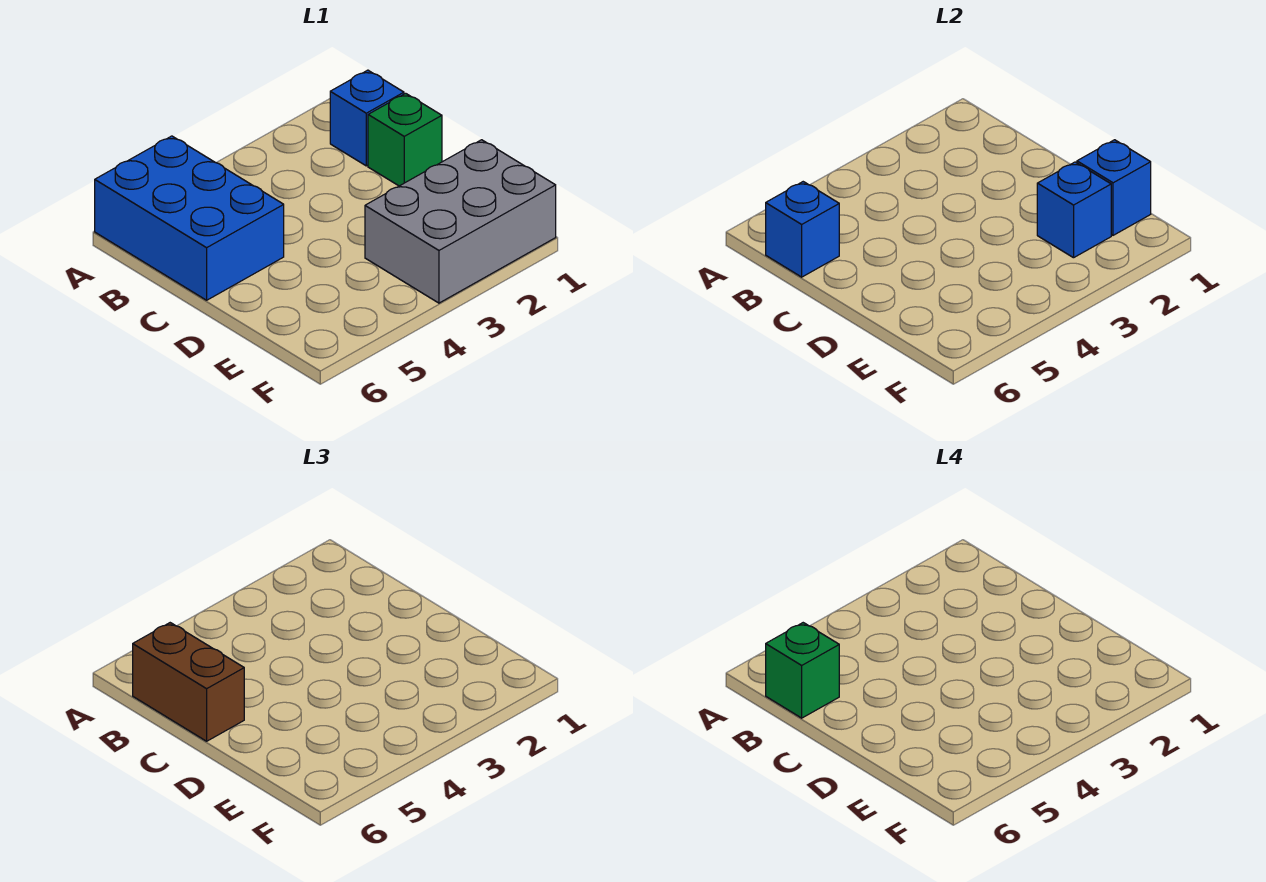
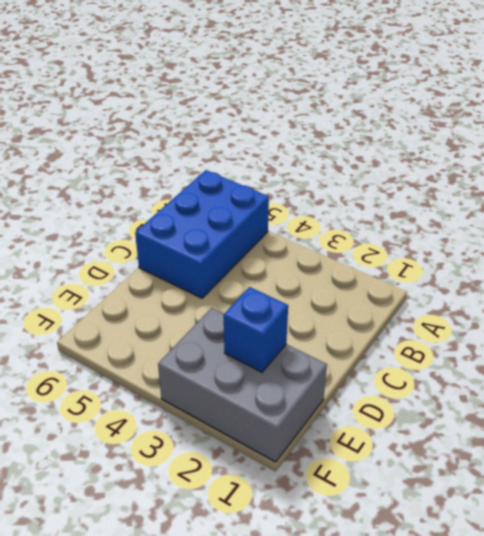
none -> blue 1x1 brick [330,70,404,166]
none -> green 1x1 brick [368,93,442,186]

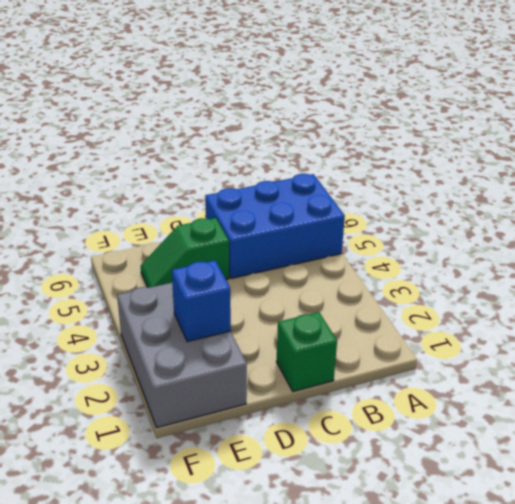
green 1x2 slope [141,218,229,288] -> none
none -> blue 1x1 brick [330,70,404,166]
none -> blue 1x1 brick [766,182,839,277]

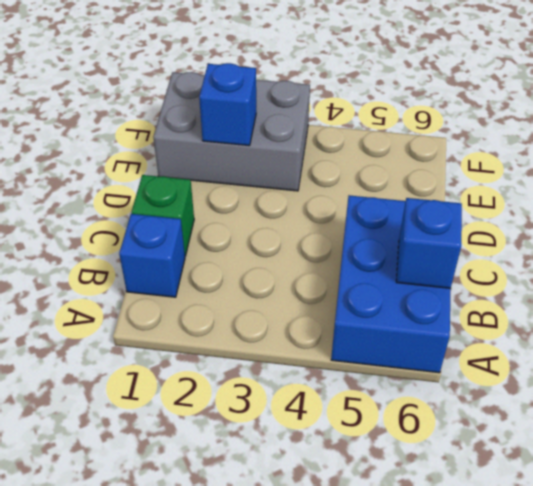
none -> blue 1x1 brick [1077,140,1151,235]
none -> brown 1x2 brick [133,623,244,741]

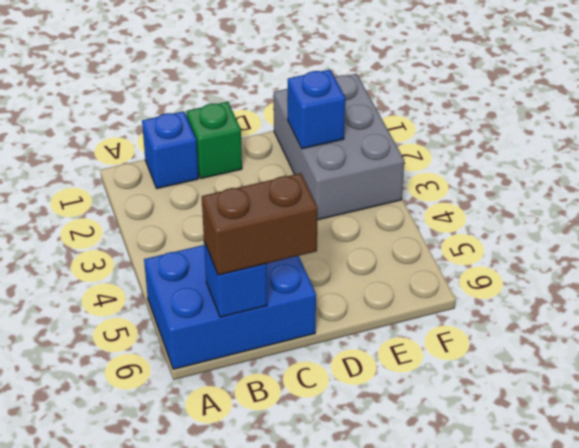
none -> blue 1x1 brick [1077,140,1151,235]
none -> green 1x1 brick [766,623,839,718]

